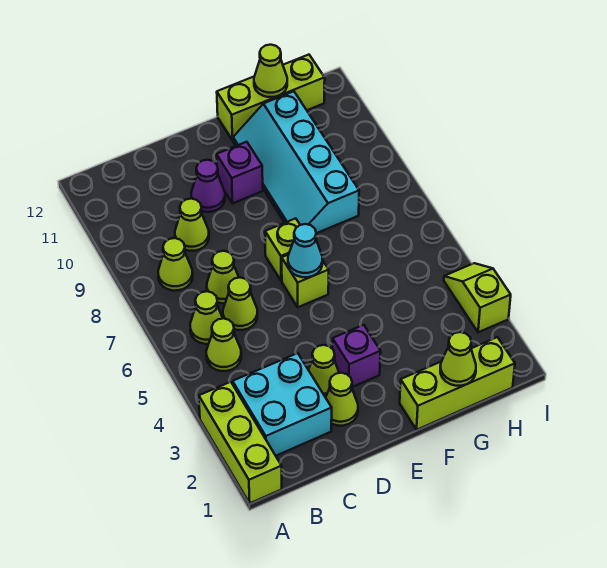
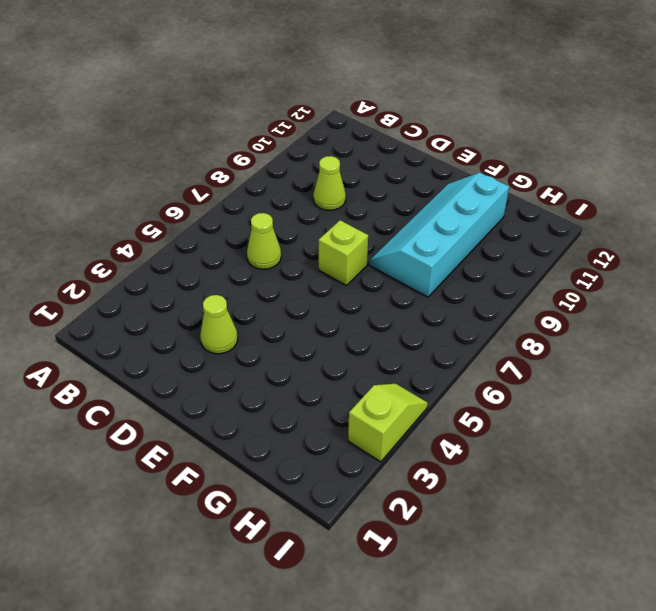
none -> lime 1x3 brick [199,382,282,503]
none -> cyan 2x2 brick [233,353,332,456]
none -> lime 1x1 cone [206,318,241,371]

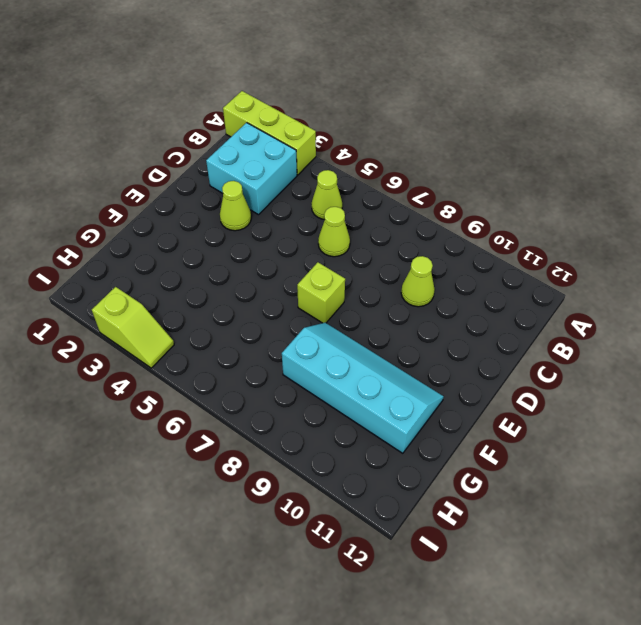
none -> lime 1x1 cone [190,291,223,344]
none -> lime 1x1 cone [158,238,193,291]
none -> lime 1x1 cone [207,251,239,303]

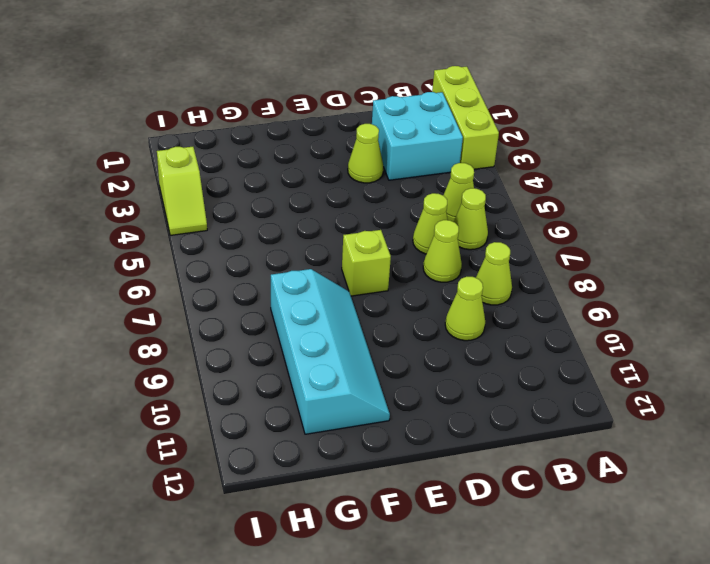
none -> lime 1x1 cone [326,373,358,426]
none -> purple 1x1 cone [191,160,225,212]
none -> purple 1x1 brick [332,325,381,387]

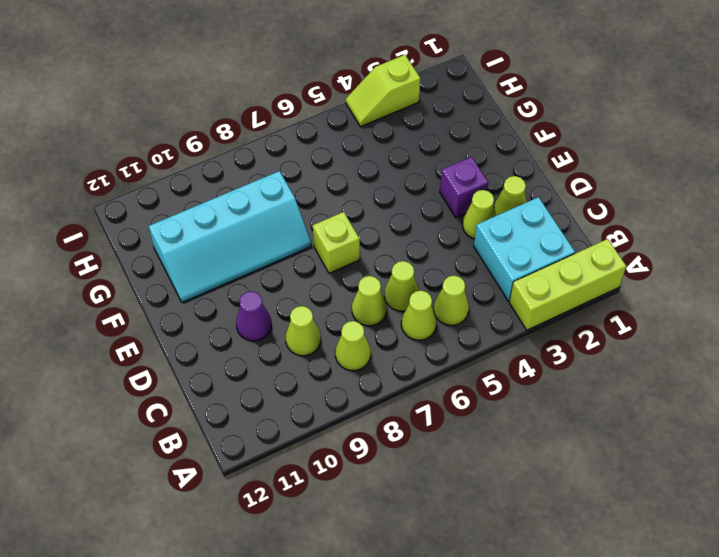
none -> lime 1x1 brick [282,254,329,307]
none -> purple 1x1 brick [217,142,263,203]
none -> lime 1x3 brick [400,337,515,430]

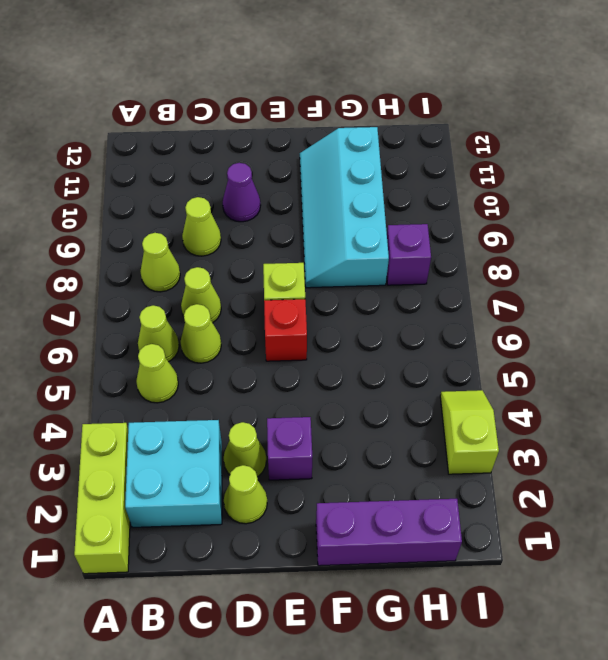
red 1x1 brick [264,299,307,361] -> lime 1x1 brick [282,254,329,307]
purple 1x3 brick [316,499,462,566] -> lime 1x3 brick [400,337,515,430]
purple 1x1 brick [387,224,431,285] -> purple 1x1 brick moved to [217,142,263,203]
none -> lime 1x3 brick [217,55,325,140]
none -> cyan 1x1 cone [288,224,322,277]
none -> lime 1x1 cone [440,332,476,386]

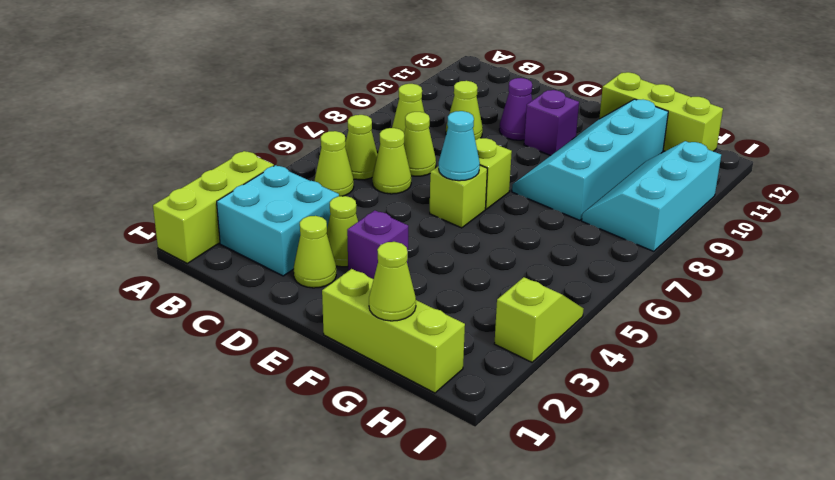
cyan 2x3 slope [582,141,721,251] -> none
none -> lime 1x1 cone [254,45,287,97]

